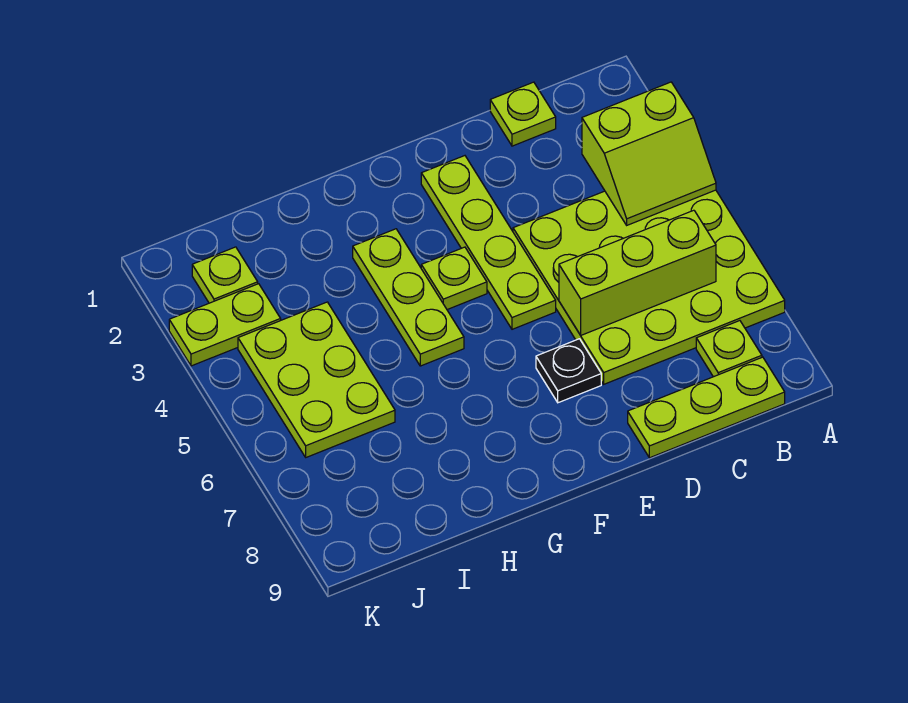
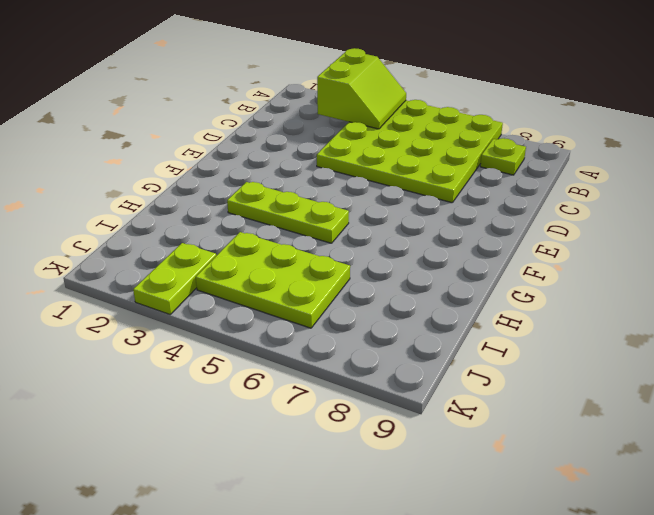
none -> lime 1x3 plate [628,357,785,458]
none -> lime 1x1 plate [490,82,556,146]
none -> lime 1x4 plate [421,156,556,329]

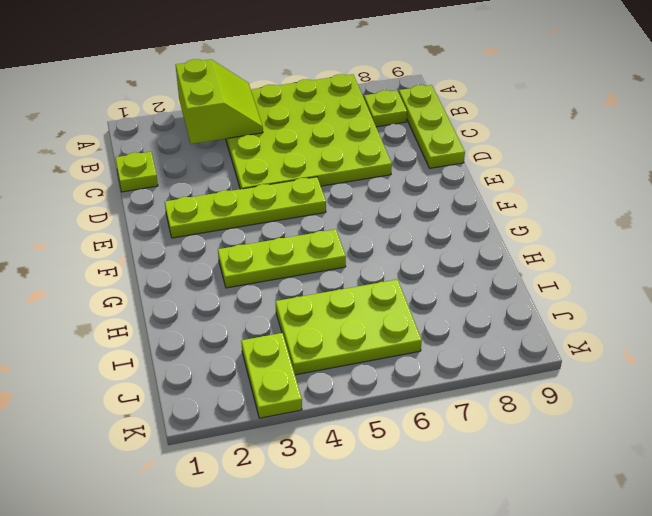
none -> black 1x1 plate [536,339,601,403]
none -> lime 1x1 plate [421,247,487,310]
none -> lime 1x1 plate [192,247,258,303]

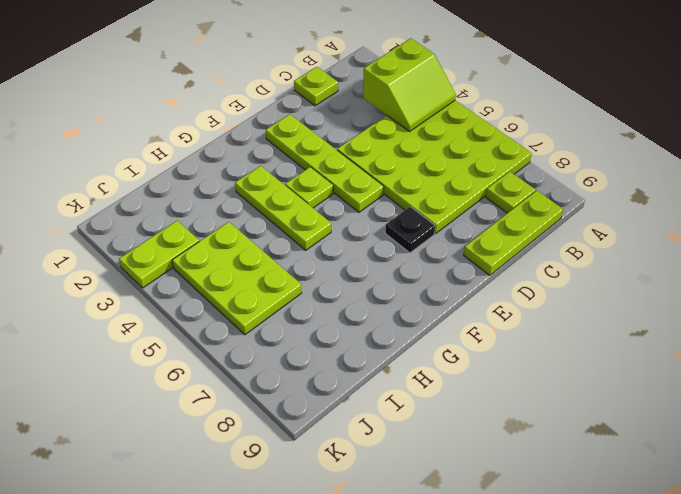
none -> lime 1x1 plate [192,247,258,303]
none -> lime 1x3 brick [559,210,716,335]

